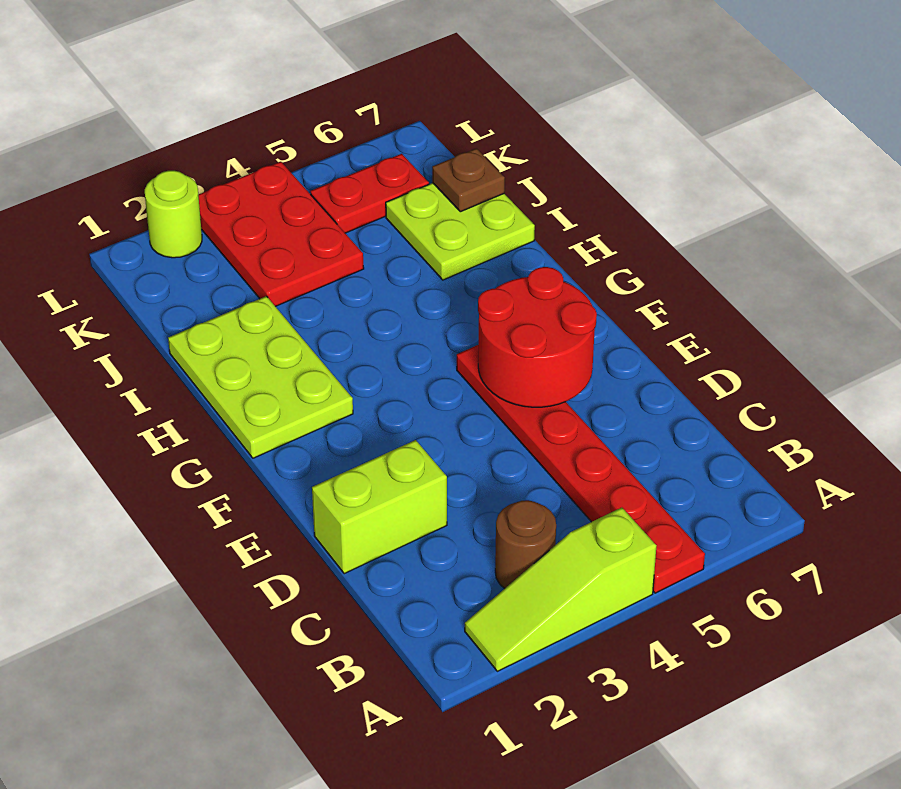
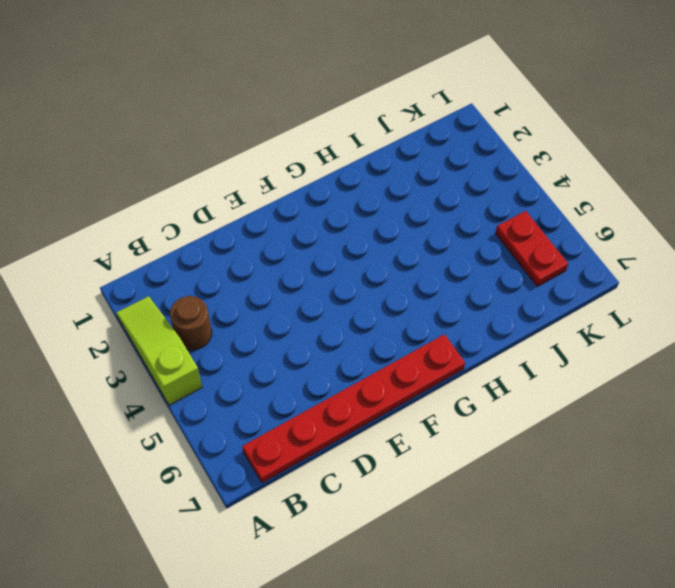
red 1x6 plate [242,334,465,483] -> red 1x6 plate moved to [457,345,705,593]
none -> lime 1x2 brick [312,440,447,574]
none -> lime 2x3 plate [168,296,353,458]

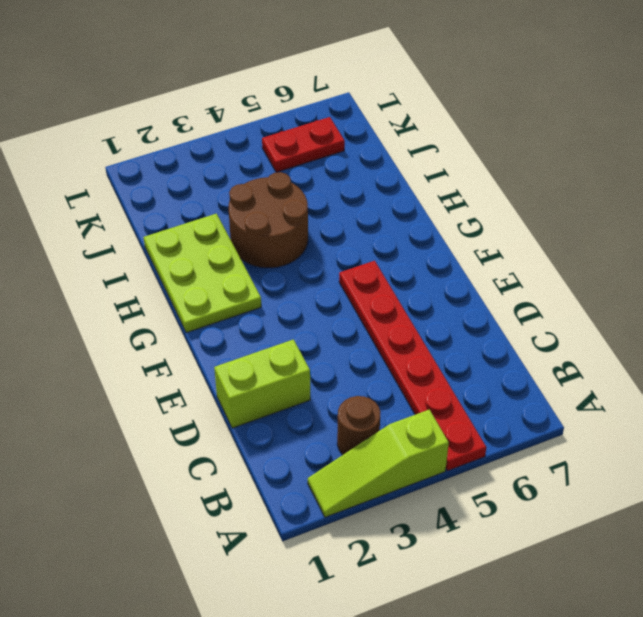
brown 2x2 round brick [229,172,308,268] -> none
none -> lime 2x2 plate [386,183,535,280]
none -> red 2x3 plate [198,162,364,306]

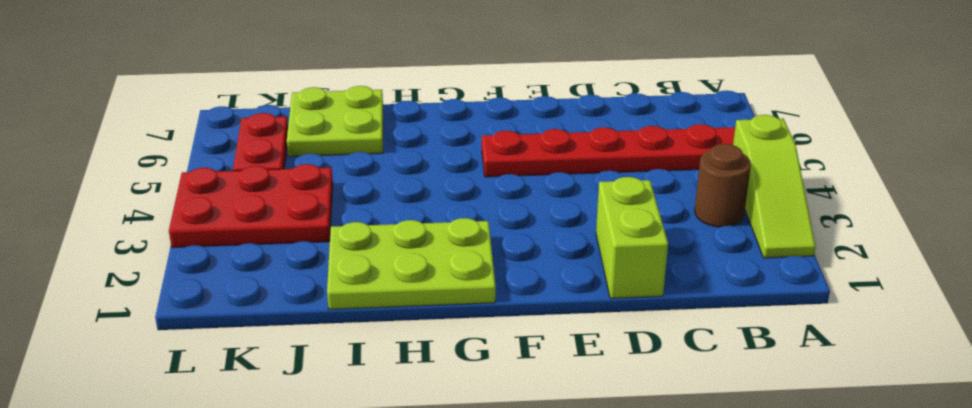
none -> lime 1x1 round brick [145,171,202,258]
none -> red 2x2 round brick [478,267,597,407]

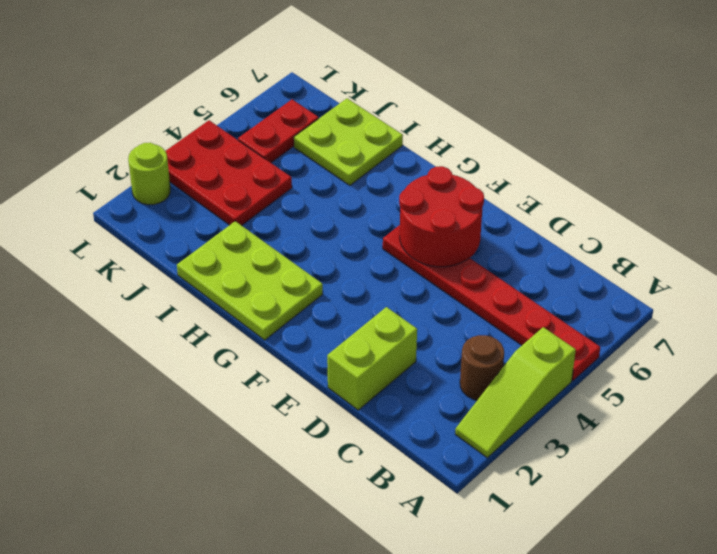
none -> brown 1x1 plate [432,148,505,212]

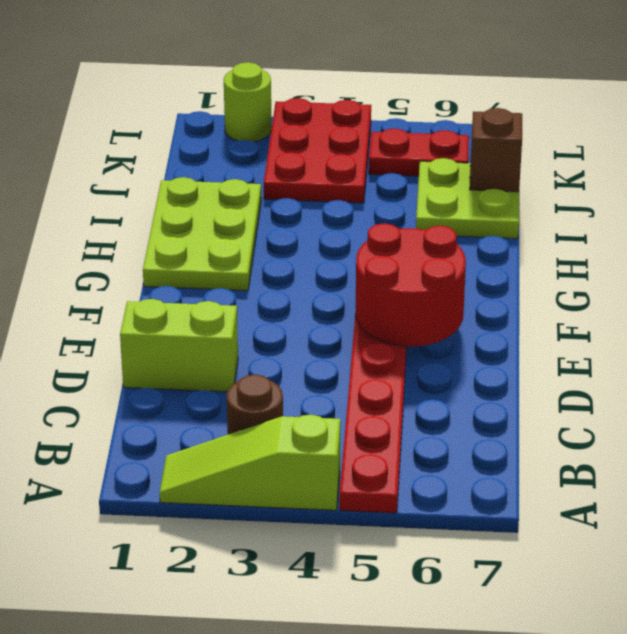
brown 1x1 brick [470,108,522,192] -> brown 1x1 plate [432,148,505,212]

